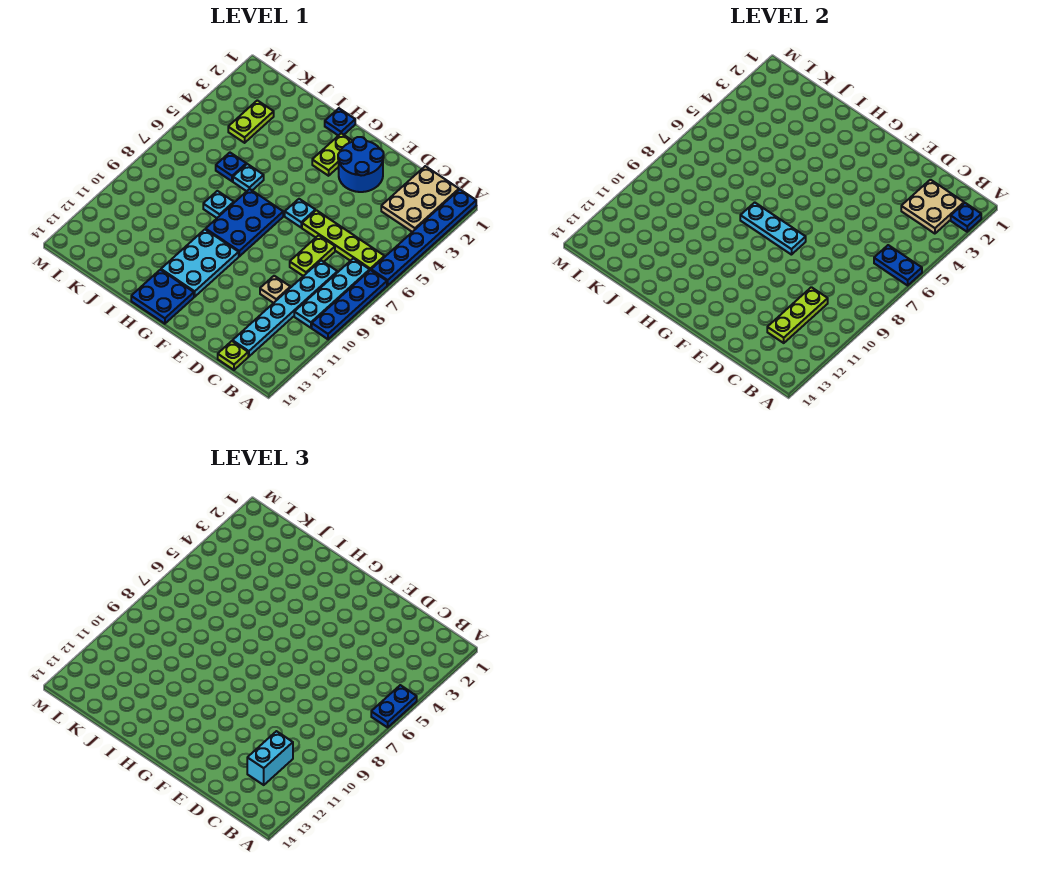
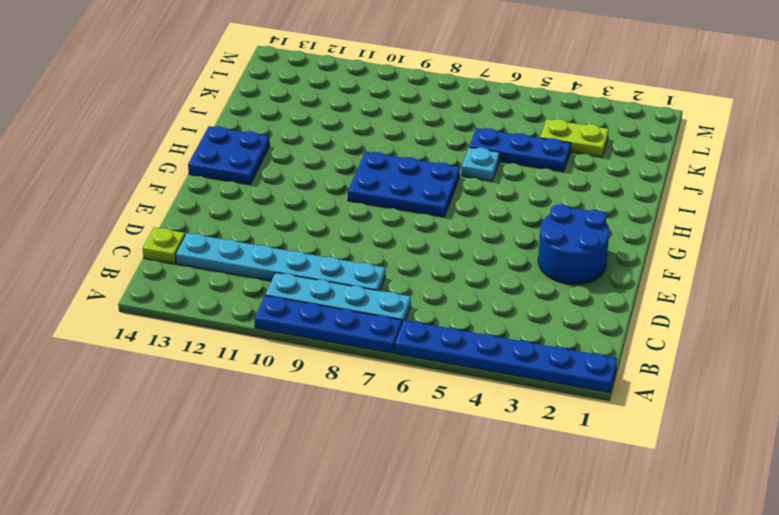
blue 1x3 plate [469,128,571,172] -> blue 1x1 plate [216,153,246,181]
none -> tan 2x3 plate [381,166,459,232]
none -> lime 1x4 plate [302,210,385,270]
none -> lime 1x2 plate [290,235,335,276]

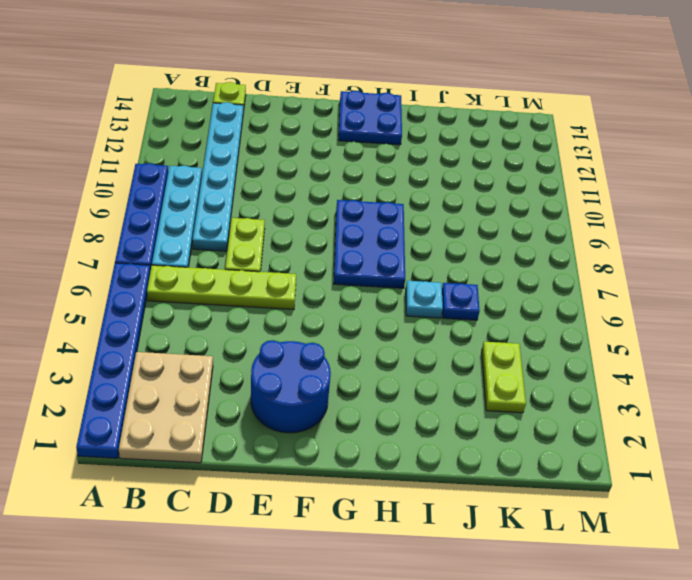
none -> tan 1x1 plate [260,276,290,303]
none -> cyan 1x1 plate [285,199,315,227]
none -> lime 1x2 plate [312,133,353,176]

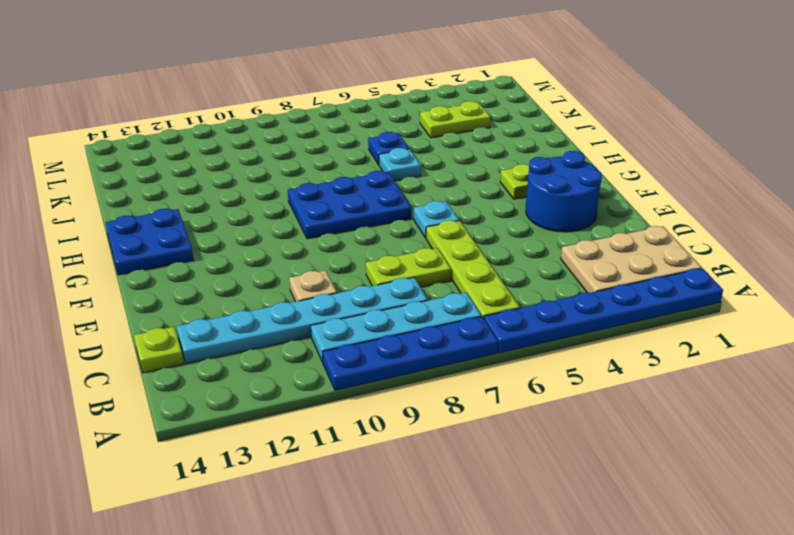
none -> cyan 2x3 plate [161,229,239,297]
none -> blue 1x1 plate [325,108,355,136]
none -> cyan 1x1 plate [203,191,234,218]

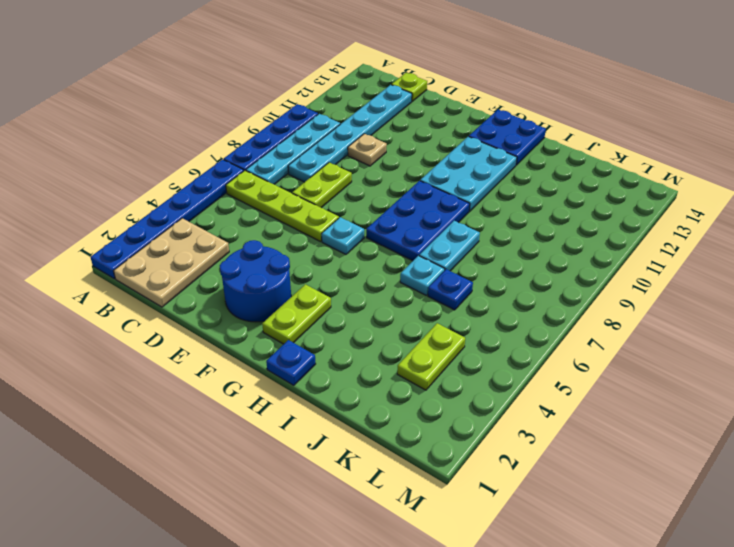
cyan 1x2 plate [419,221,480,271] -> cyan 1x1 plate [203,191,234,218]
none -> blue 1x1 plate [951,203,981,232]
none -> blue 1x2 plate [874,245,922,285]
none -> tan 2x2 plate [901,180,964,234]

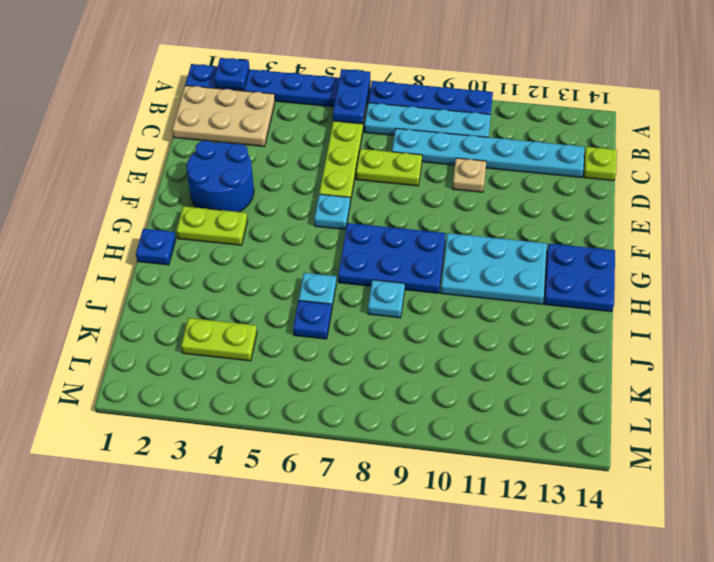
none -> tan 2x2 plate [901,180,964,234]
none -> lime 1x3 plate [767,287,828,343]
none -> cyan 1x3 plate [740,202,806,255]

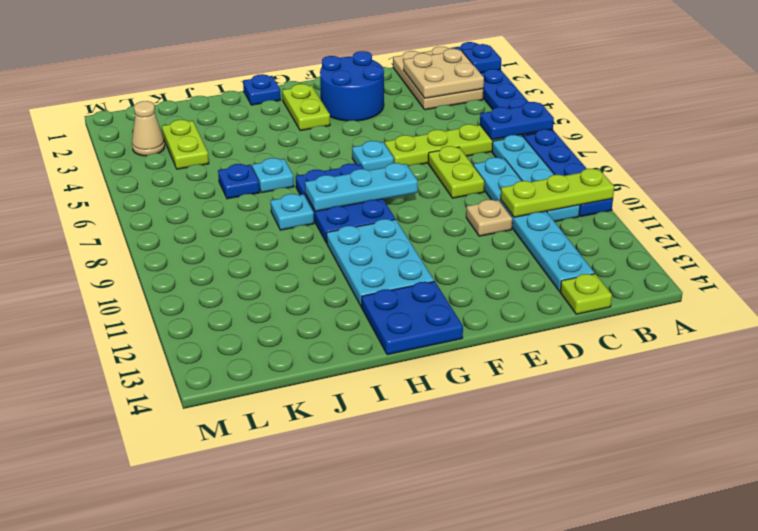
lime 1x3 plate [501,169,614,217] -> lime 1x3 plate turned to [767,287,828,343]
tan 1x1 cone [132,101,165,156] -> none
none -> blue 1x2 plate [371,685,417,727]
none -> cyan 1x2 brick [247,731,293,785]

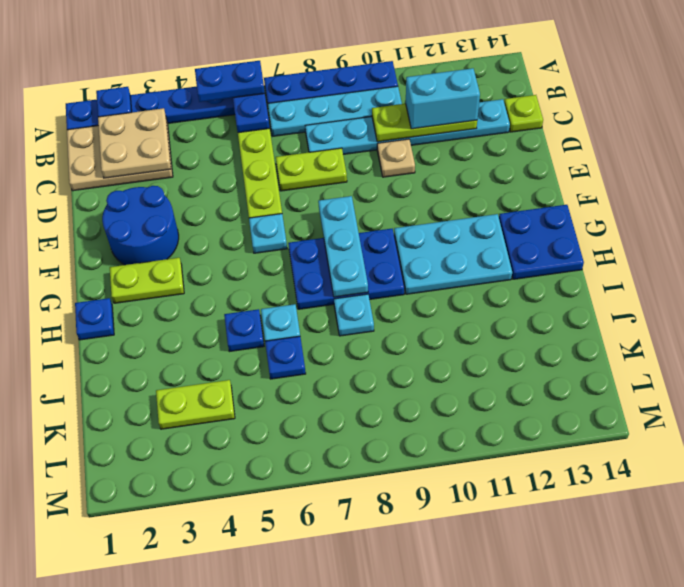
blue 1x1 plate [224,309,264,352] -> none

